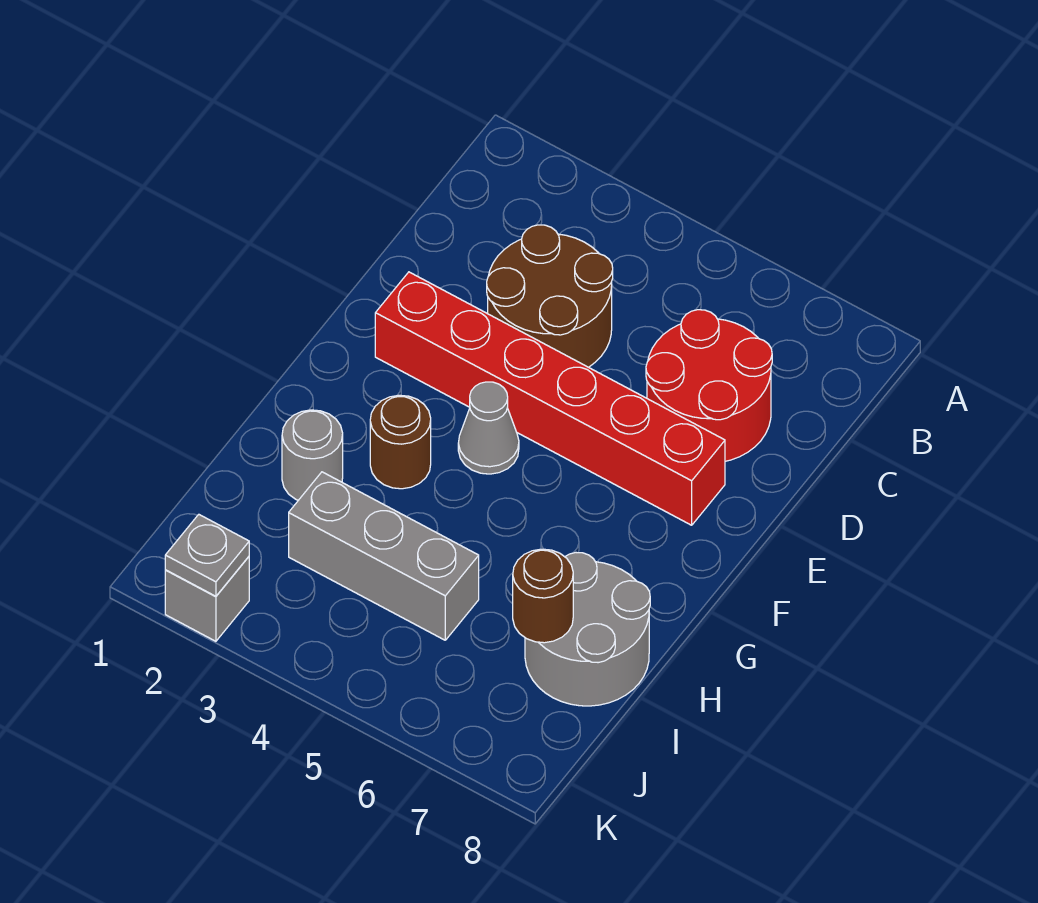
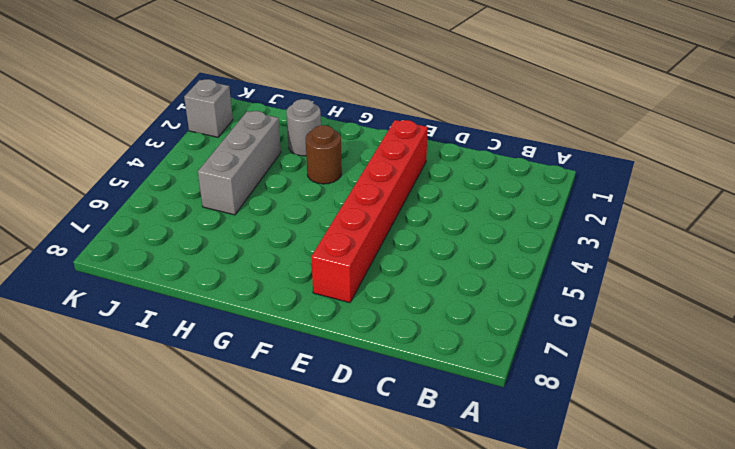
none -> brown 2x2 round brick [487,225,613,367]
none -> red 2x2 round brick [646,310,772,461]

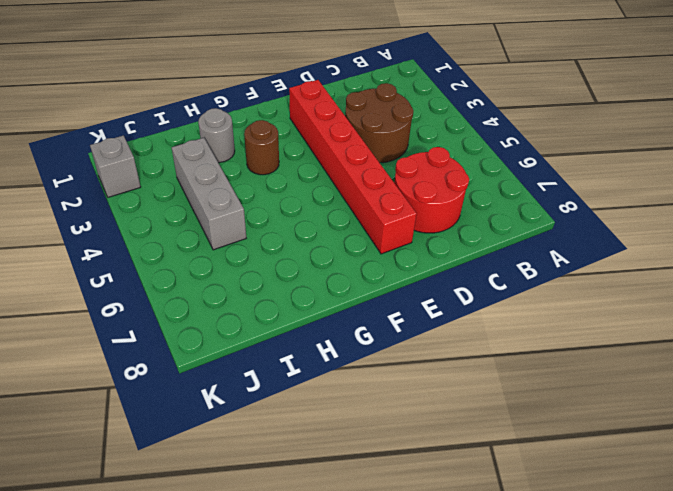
none -> grey 1x1 cone [458,382,519,474]
none -> grey 2x2 round brick [525,553,650,706]

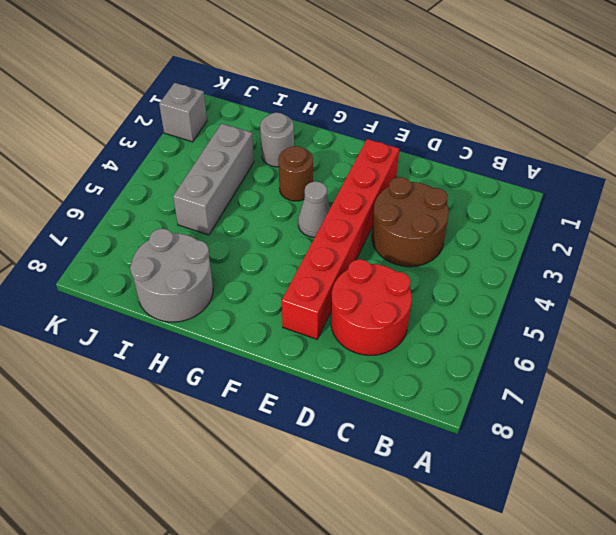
none -> brown 1x1 round brick [513,549,573,643]
none -> grey 1x1 plate [165,515,249,596]

